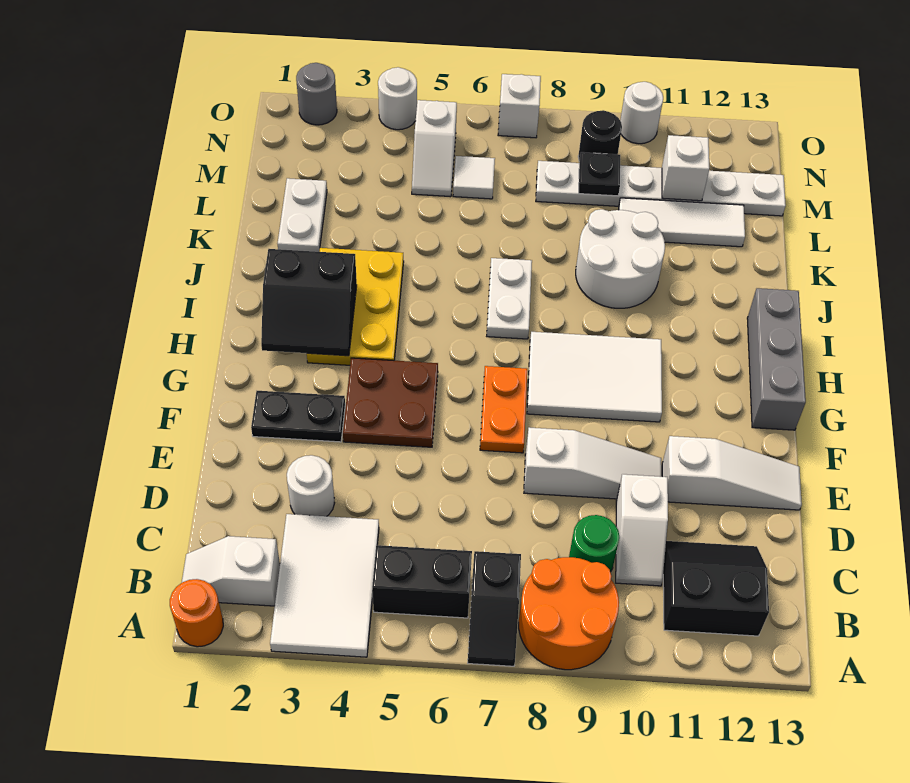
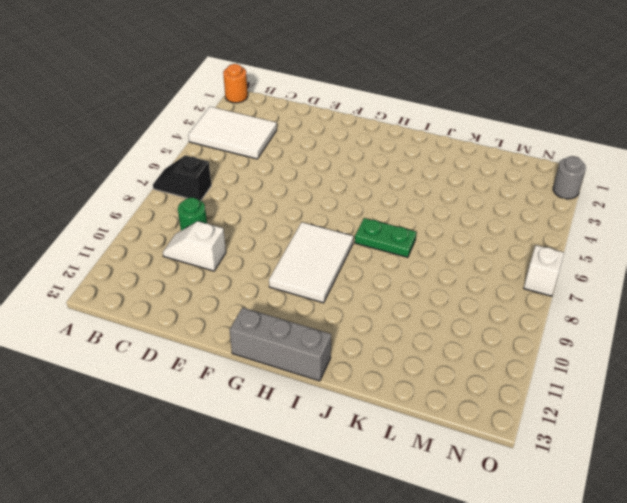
green 1x2 plate [355,218,416,257] -> white 1x2 plate [487,258,532,339]
none -> orange 2x2 round brick [519,557,619,670]
none -> white 1x2 slope [182,536,280,606]
none -> black 1x2 brick [372,545,472,618]
none -> black 2x2 slope [663,541,769,636]

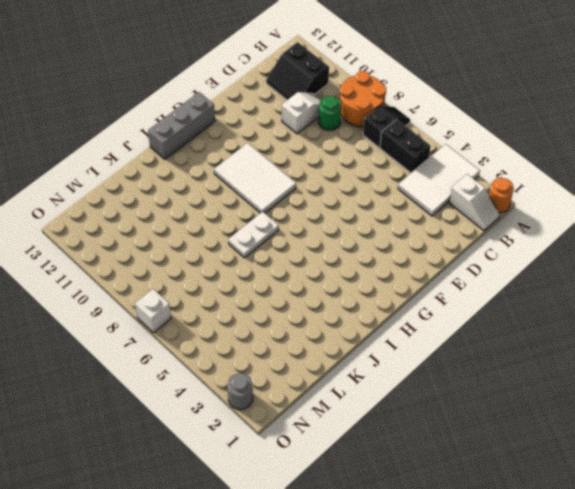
none -> white 1x1 round brick [287,455,334,516]
none -> white 1x3 slope [524,427,662,499]
none -> white 1x3 slope [662,436,802,510]
none -> black 1x2 plate [251,391,345,442]

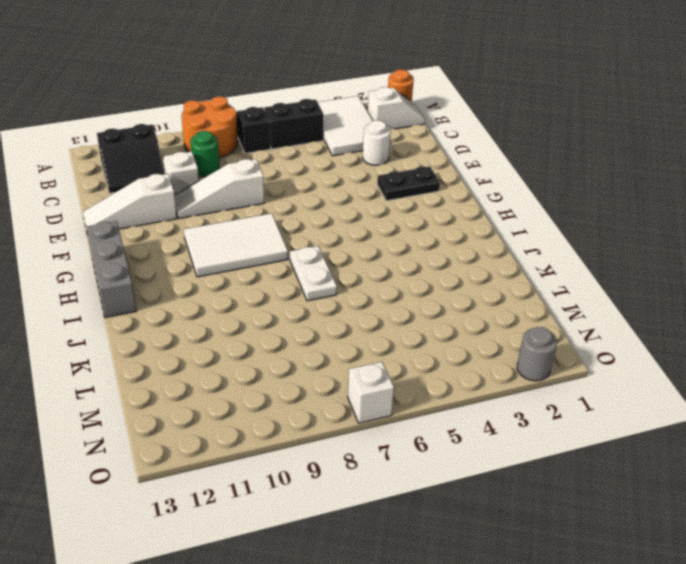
none -> brown 2x2 plate [343,358,438,447]
none -> orange 1x2 plate [480,366,527,453]
none -> yellow 2x3 plate [307,248,404,365]
none -> white 2x2 round brick [576,209,665,308]

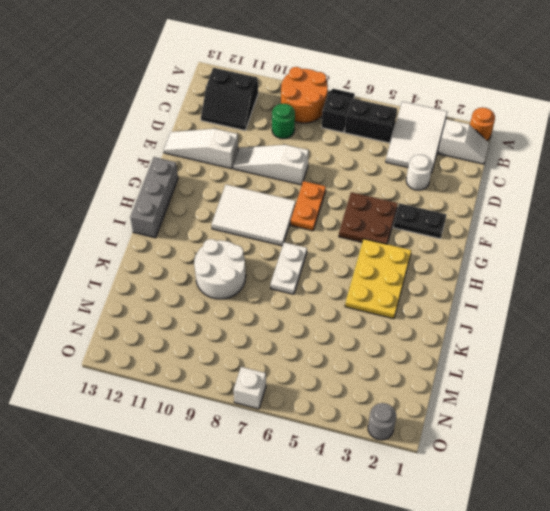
none -> white 1x2 slope [616,474,668,586]
none -> white 1x2 plate [278,178,327,252]
none -> white 1x3 tile [619,198,745,247]
none -> white 1x2 slope [412,100,457,197]

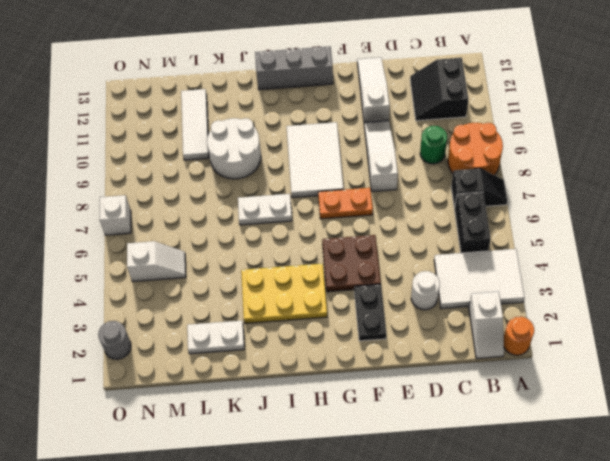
none -> white 1x2 slope [616,474,668,586]
none -> white 1x1 tile [453,156,495,199]
none -> white 1x6 plate [536,161,786,216]
none -> black 1x1 round brick [578,110,622,161]

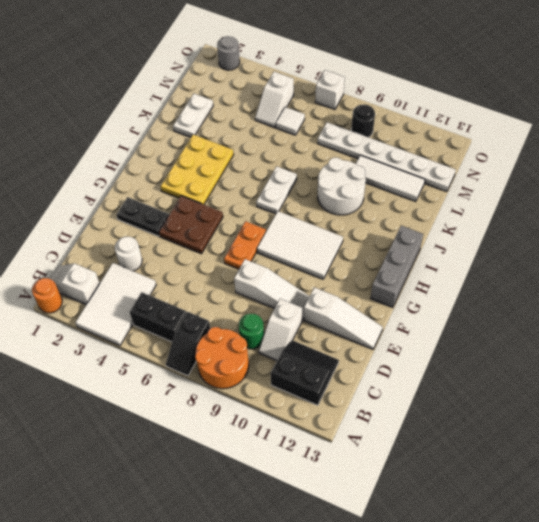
none -> white 1x1 round brick [378,67,417,130]
none -> white 1x1 round brick [620,82,663,144]
none -> black 2x2 slope [261,249,357,356]
none -> black 1x1 plate [579,152,620,196]

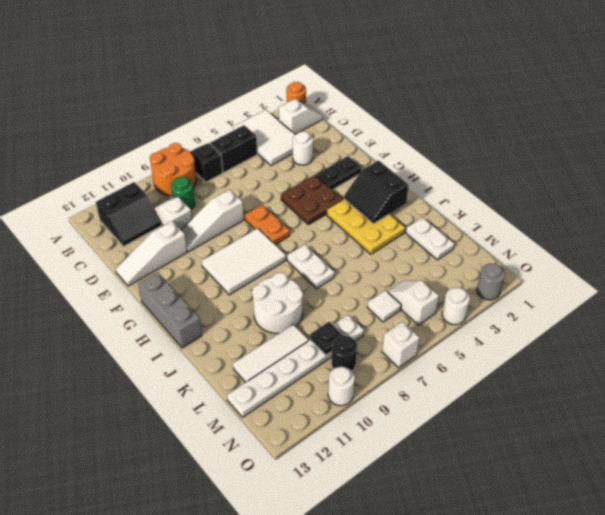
black 2x2 slope [344,160,409,224] -> black 2x2 slope turned to [261,249,357,356]
none -> white 1x1 brick [662,135,709,201]

